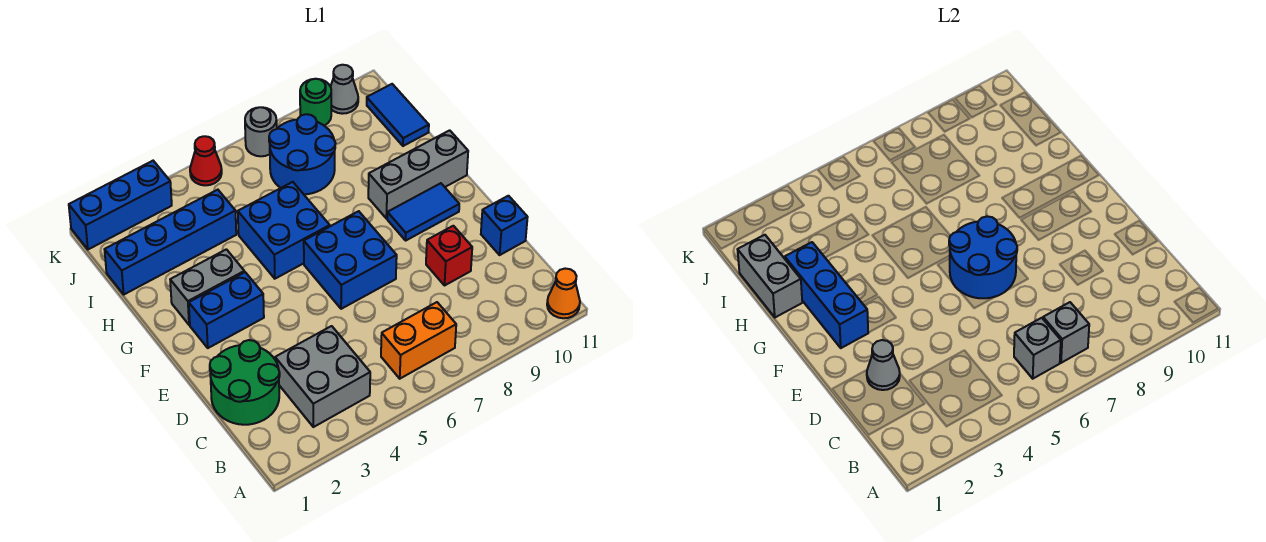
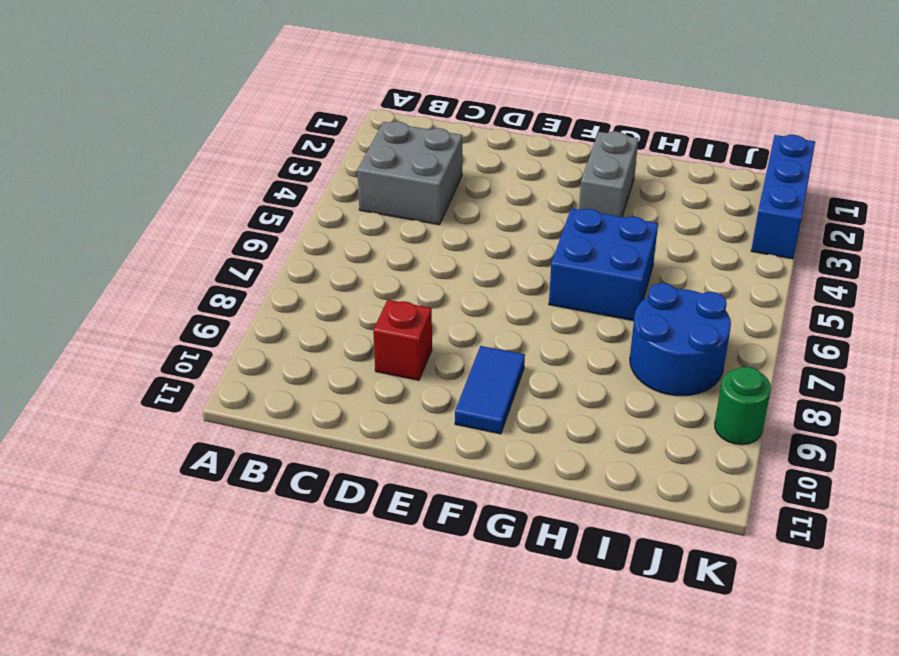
none -> orange 1x1 cone [547,269,580,318]
none -> orange 1x2 brick [381,302,456,379]
none -> green 2x2 round brick [210,340,280,425]

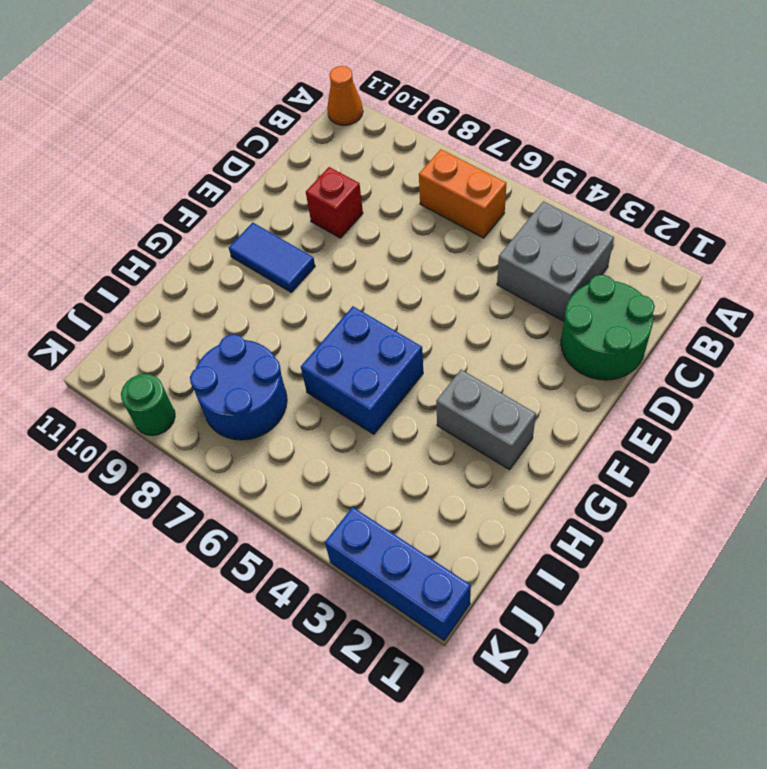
none -> blue 1x1 brick [481,196,528,255]
none -> blue 2x2 brick [304,211,397,309]
none -> blue 1x2 brick [189,272,264,348]

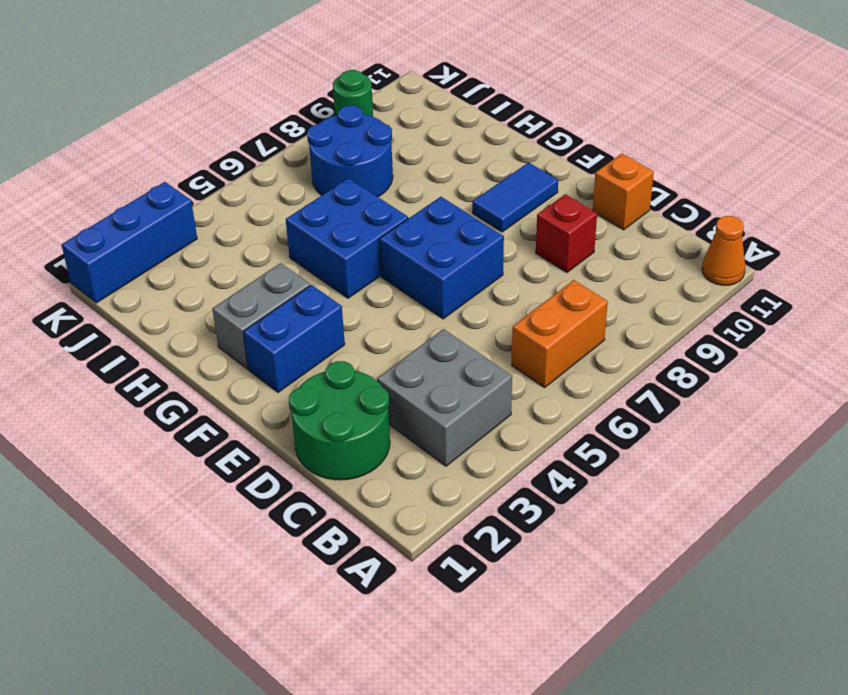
orange 1x1 brick [593,154,654,230] -> blue 1x1 brick [481,196,528,255]
none -> grey 1x3 brick [368,130,468,219]
none -> blue 1x4 brick [105,190,236,294]
none -> blue 1x2 tile [367,84,429,146]

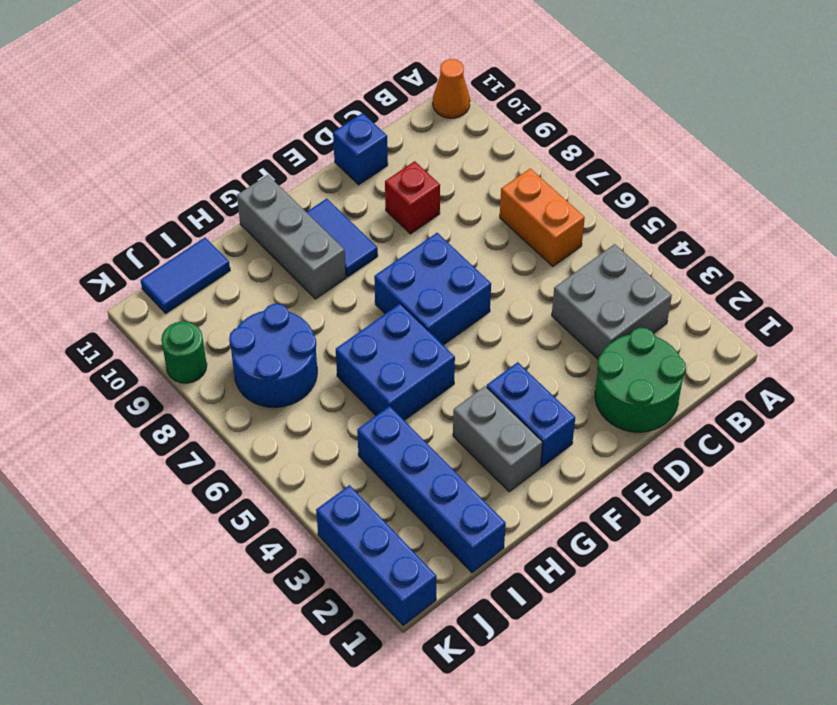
none -> red 1x1 cone [190,136,222,185]
none -> grey 1x1 round brick [245,107,277,156]
none -> grey 1x1 cone [330,65,358,114]

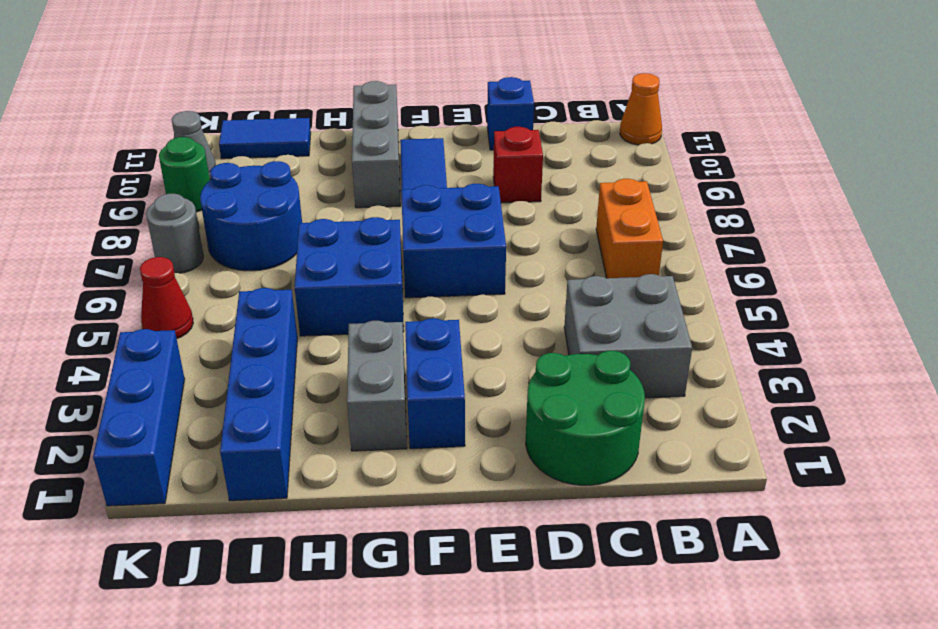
none -> grey 1x1 brick [1014,318,1061,379]
none -> grey 1x1 brick [1043,302,1089,363]
none -> grey 1x1 cone [867,340,900,390]

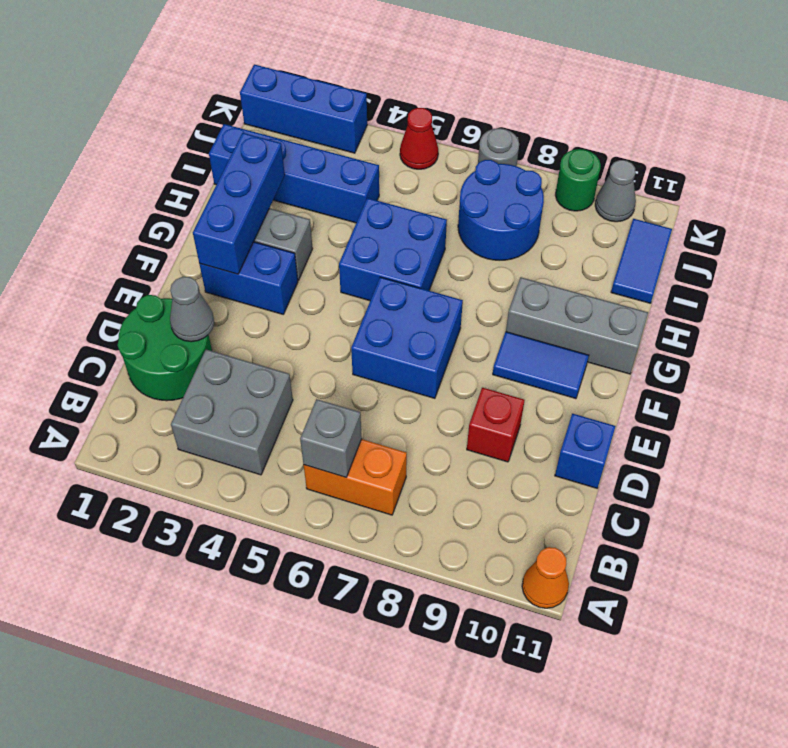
none -> grey 1x1 brick [1043,302,1089,363]
none -> blue 2x2 round brick [949,216,1017,298]
none -> grey 1x2 brick [738,235,802,317]

